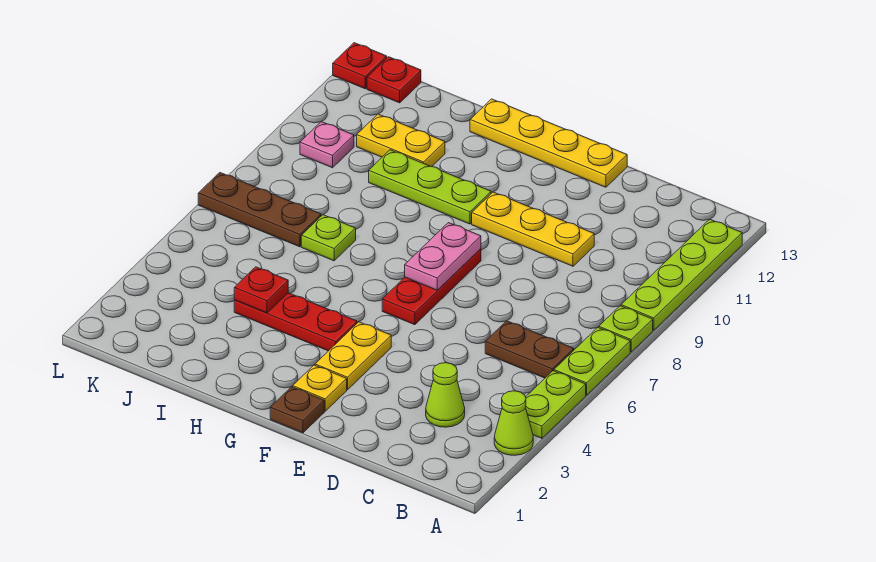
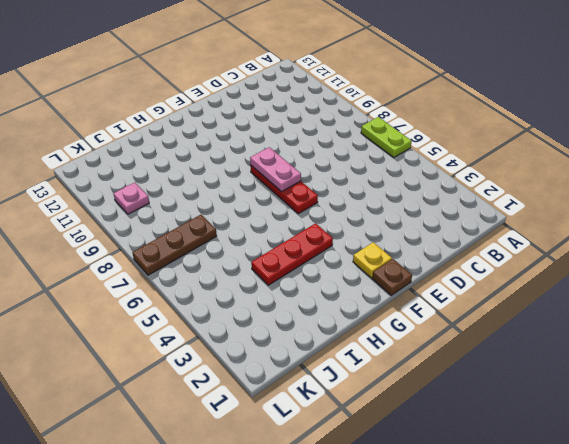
none -> lime 1x1 cone [494,391,533,455]
none -> lime 1x2 plate [526,371,586,438]
none -> lime 1x1 plate [599,306,653,352]

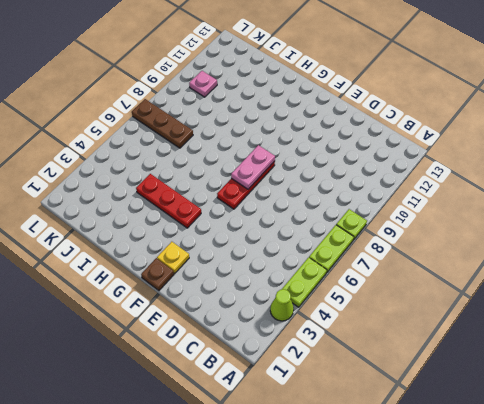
none -> lime 1x4 plate [621,219,742,330]
none -> brown 1x2 plate [485,321,574,378]
none -> lime 1x1 cone [426,363,465,427]

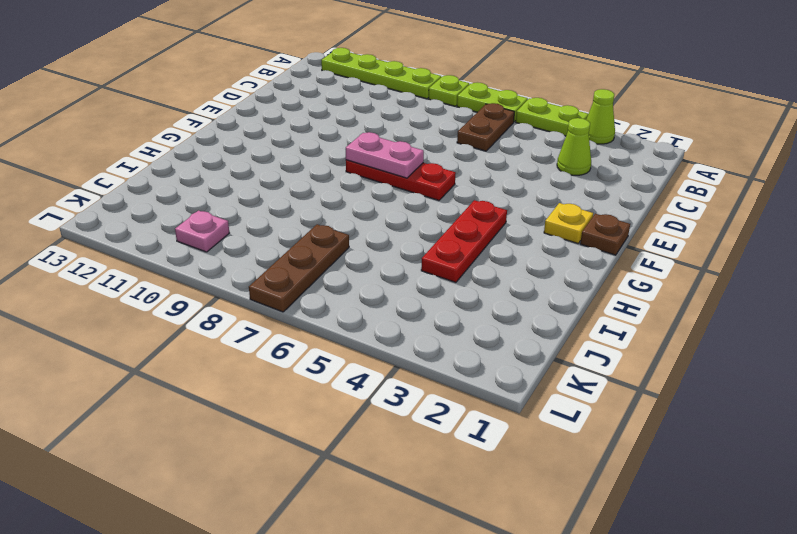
none -> yellow 1x3 plate [472,192,594,266]
none -> yellow 1x4 plate [470,99,627,187]
none -> yellow 1x2 plate [315,322,391,389]

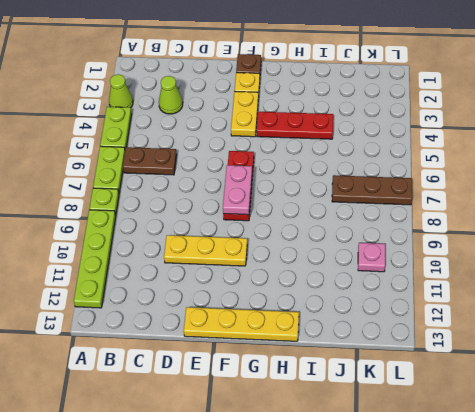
none -> lime 1x3 plate [369,150,491,224]
none -> lime 1x1 plate [301,215,356,261]
none -> yellow 1x2 plate [357,114,445,166]

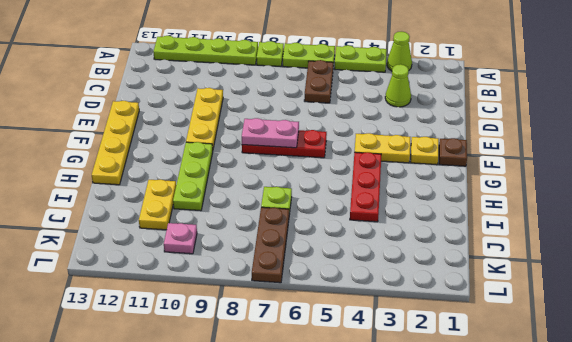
none -> red 1x1 plate [367,57,421,103]
none -> red 1x1 plate [333,43,387,89]
none -> red 1x1 plate [234,267,288,313]

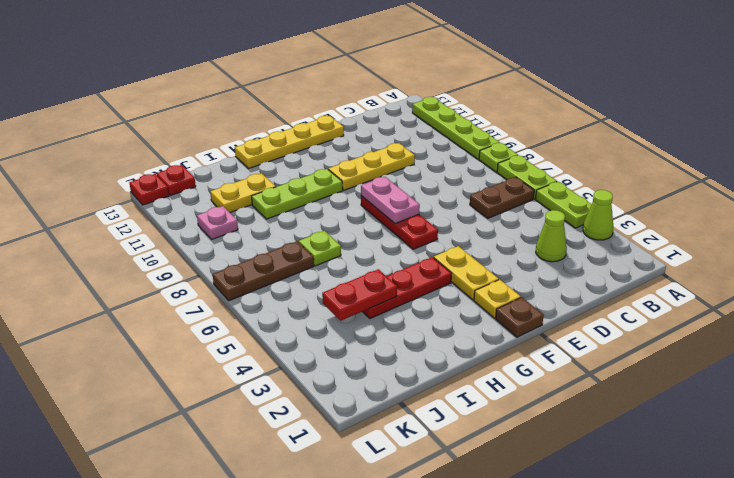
red 1x2 plate [322,269,397,321] -> red 1x1 plate [234,267,288,313]

